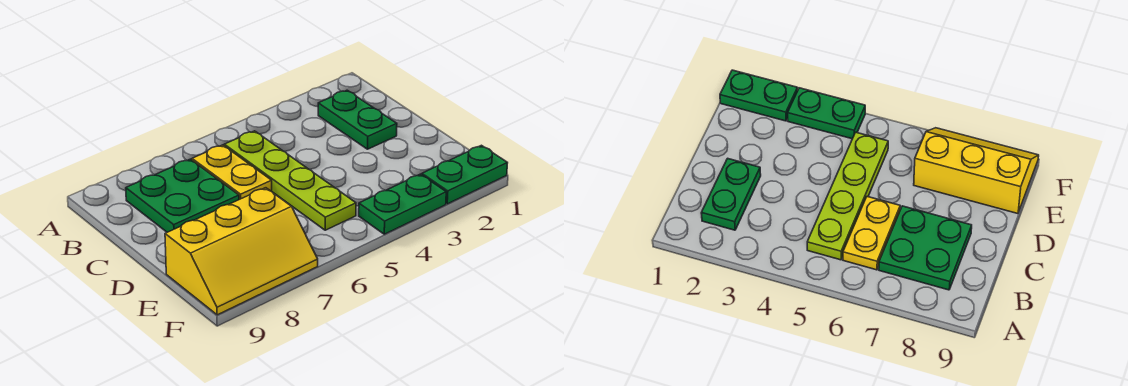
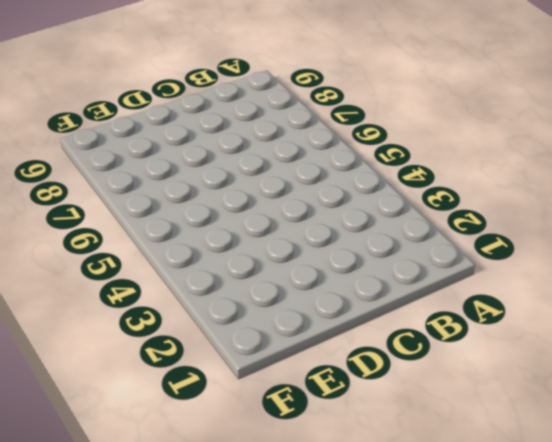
none -> green 1x2 plate [318,90,397,149]
none -> lime 1x4 plate [224,131,356,230]

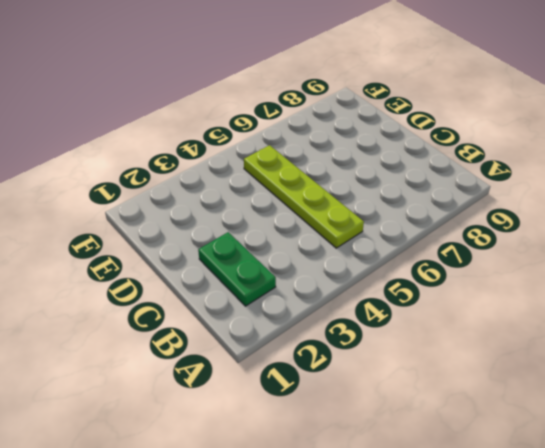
none -> yellow 1x2 plate [192,145,272,200]
none -> green 2x2 plate [126,159,239,232]

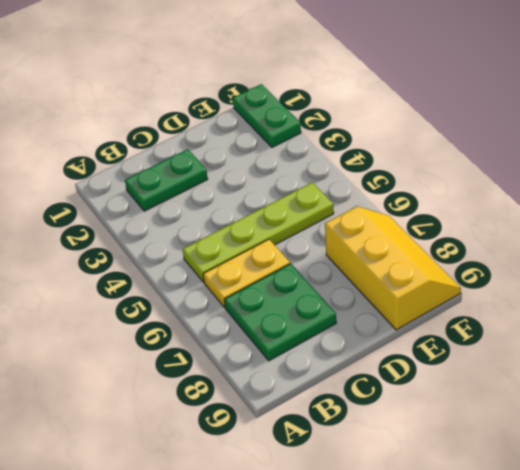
none -> green 1x2 plate [359,174,446,234]

